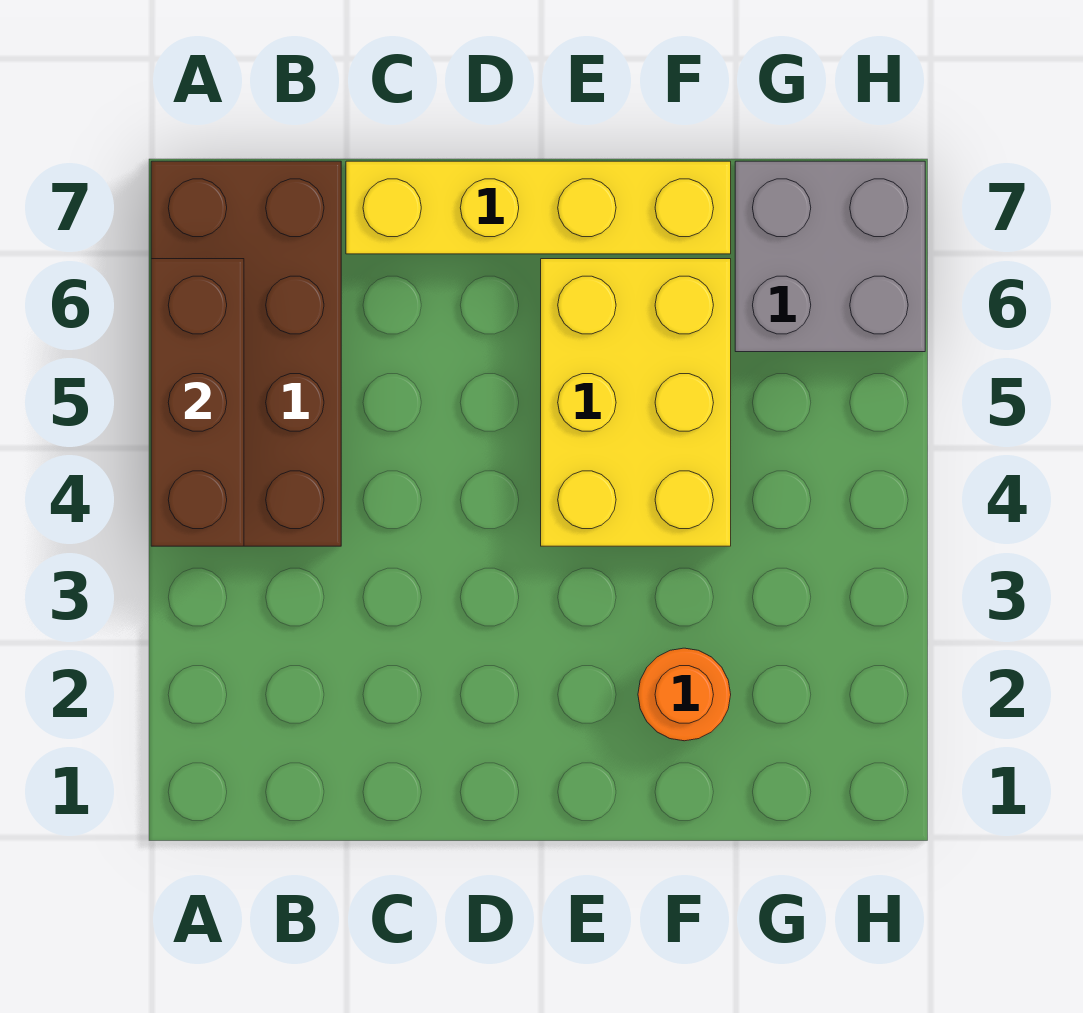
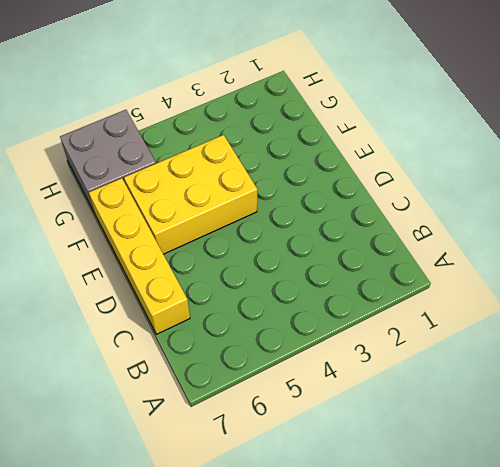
none -> brown 2x4 brick [151,161,341,546]
none -> orange 1x1 round brick [638,648,731,741]

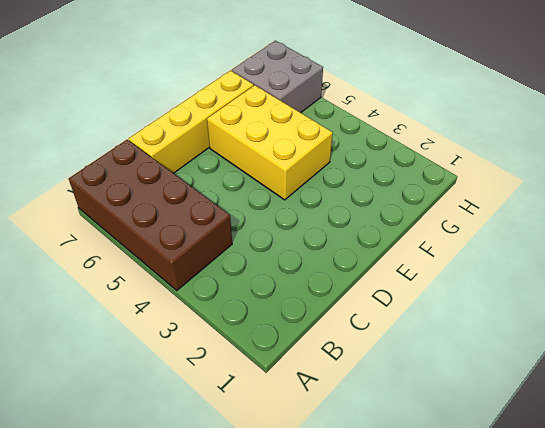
none -> orange 1x1 round brick [638,648,731,741]
none -> brown 1x3 brick [151,259,244,546]

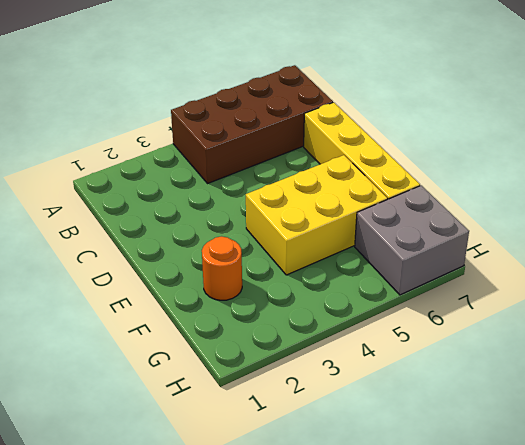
none -> brown 1x3 brick [151,259,244,546]

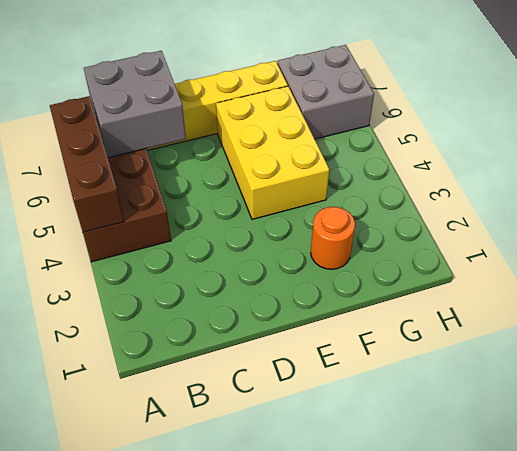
grey 2x2 brick [84,51,186,158] -> none

